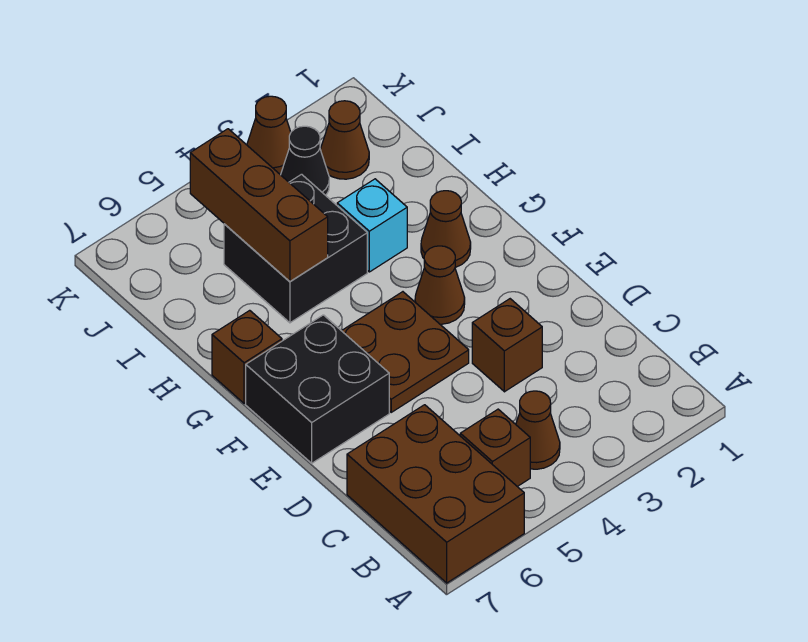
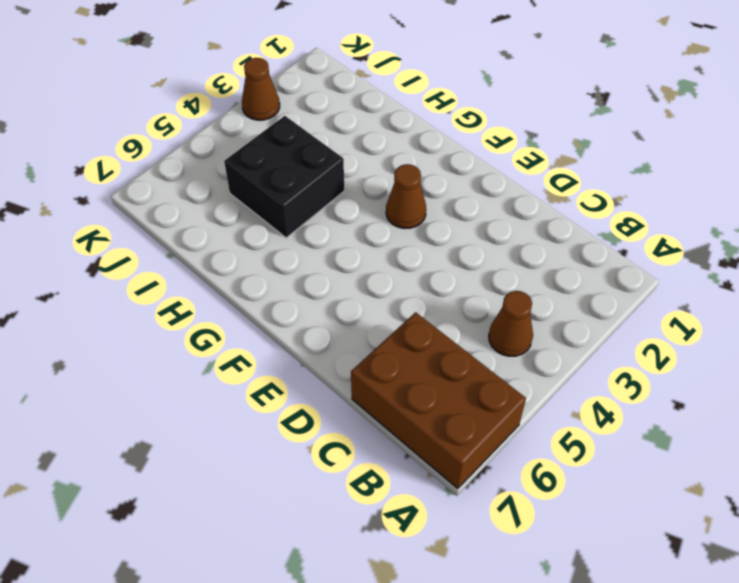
none -> brown 1x1 brick [460,409,530,487]
none -> brown 1x1 brick [472,299,542,392]
none -> brown 2x2 plate [342,292,469,412]

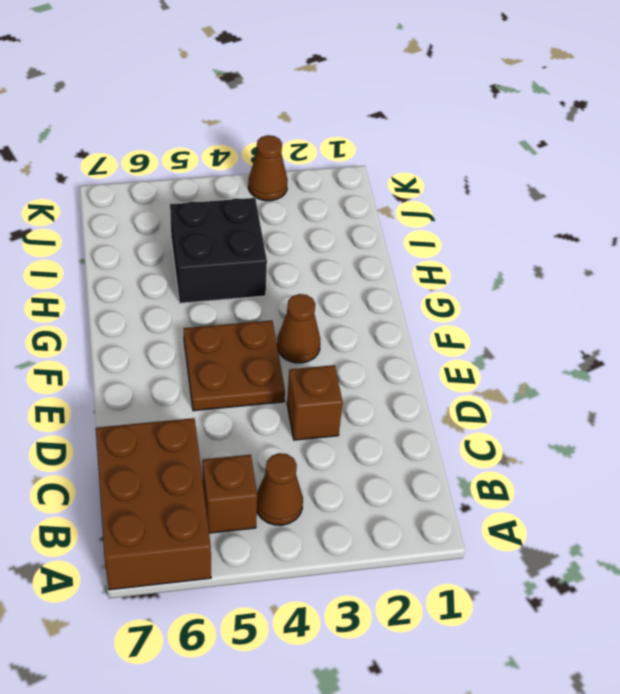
none -> black 2x2 brick [246,315,389,463]
none -> brown 1x1 cone [421,191,471,268]
none -> brown 1x1 brick [212,310,282,404]

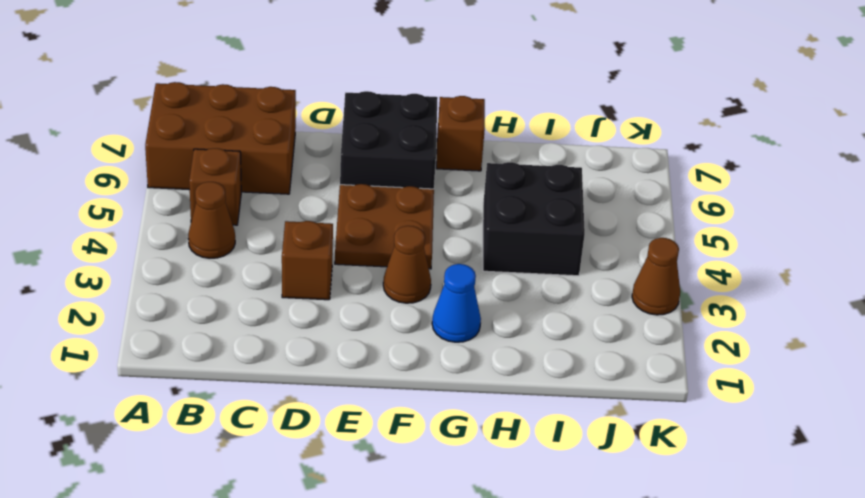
blue 1x1 cone [432,264,481,342] -> brown 1x1 cone [421,191,471,268]
none -> cyan 1x1 brick [337,179,407,272]
none -> brown 1x1 cone [320,101,369,179]
none -> black 1x1 cone [281,126,329,195]

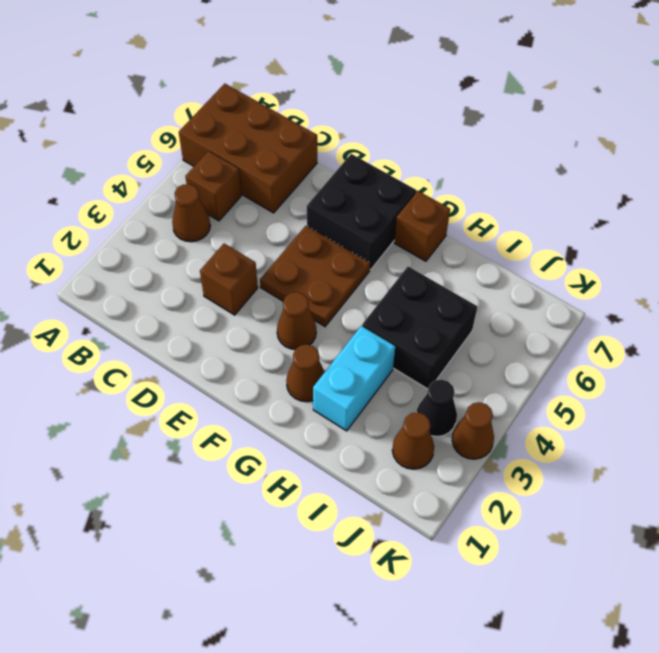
cyan 1x2 brick [313,326,395,431] -> cyan 1x1 brick [337,179,407,272]
none -> brown 1x3 brick [190,129,328,282]

